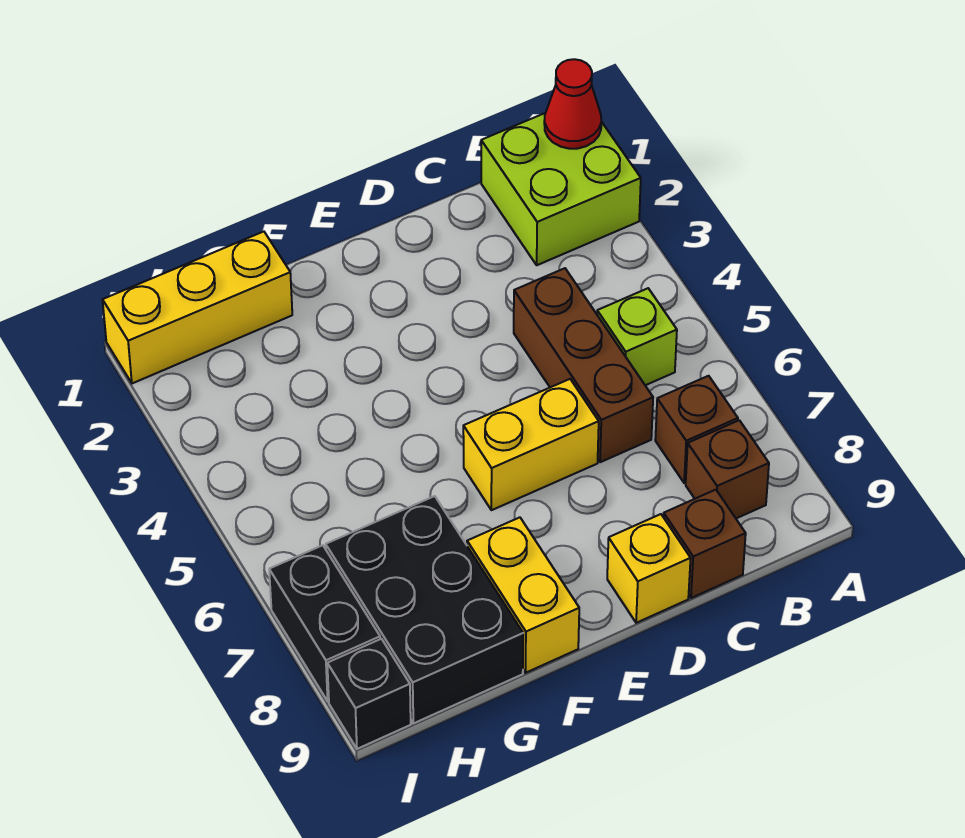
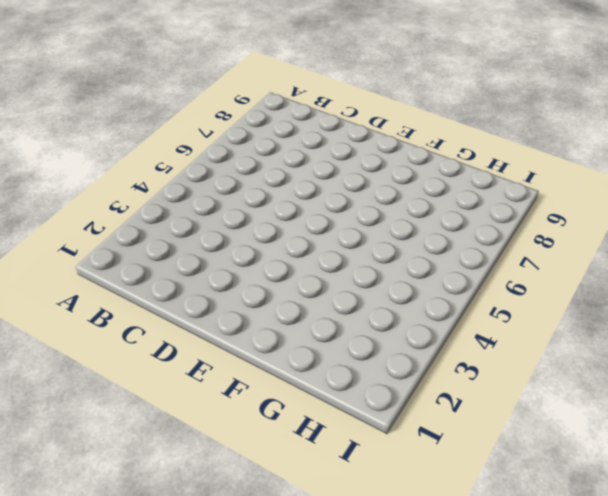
none -> lime 2x2 brick [481,113,641,265]
none -> lime 1x1 brick [597,288,677,385]
none -> brown 1x1 brick [655,376,738,483]

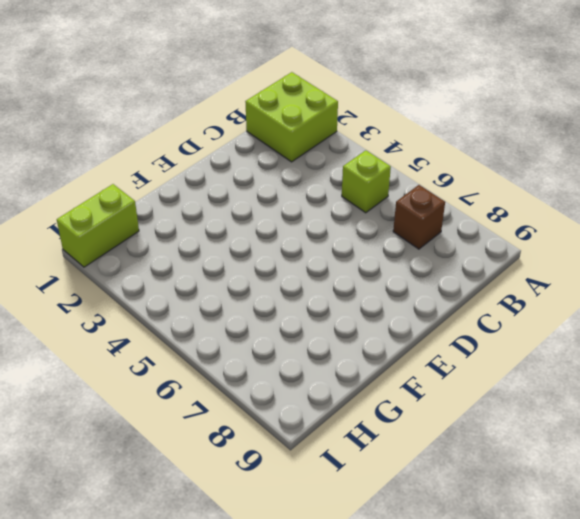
lime 1x2 brick [57,184,139,267] -> yellow 1x3 brick [103,232,292,383]
none -> brown 1x1 brick [686,420,769,518]
none -> brown 1x3 brick [514,268,653,462]
none -> brown 1x1 brick [664,490,746,598]

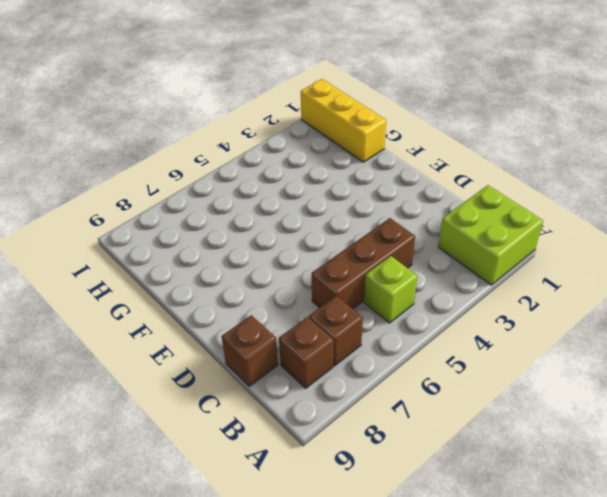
none -> yellow 1x2 brick [463,379,599,510]
none -> yellow 1x1 brick [607,514,691,623]
none -> yellow 1x2 brick [467,517,579,673]

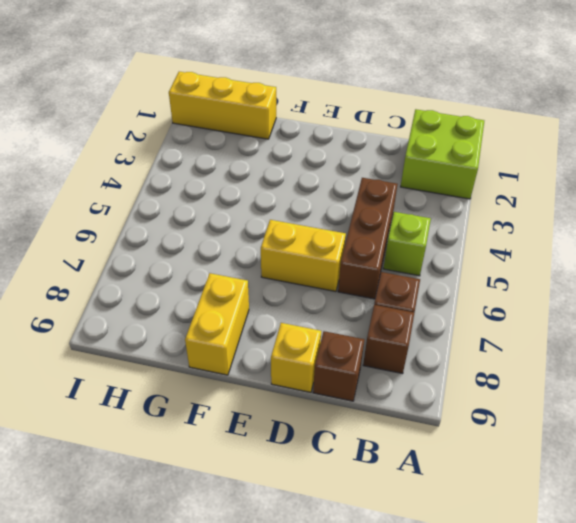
none -> black 2x3 brick [326,496,523,723]
none -> black 1x2 brick [269,545,380,701]
none -> black 1x1 brick [327,639,411,749]

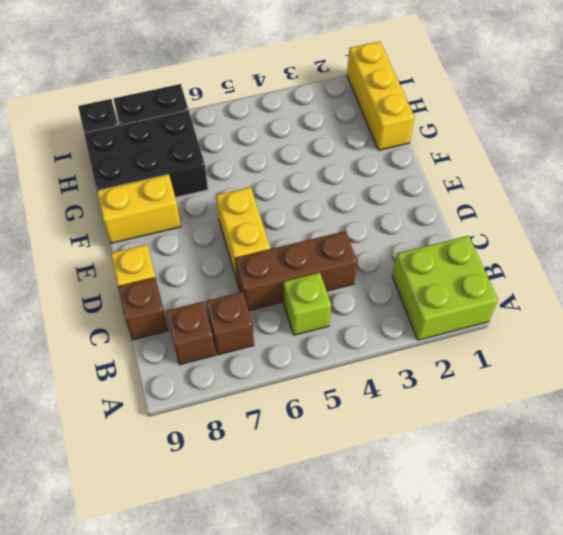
none -> red 1x1 cone [544,59,601,149]

